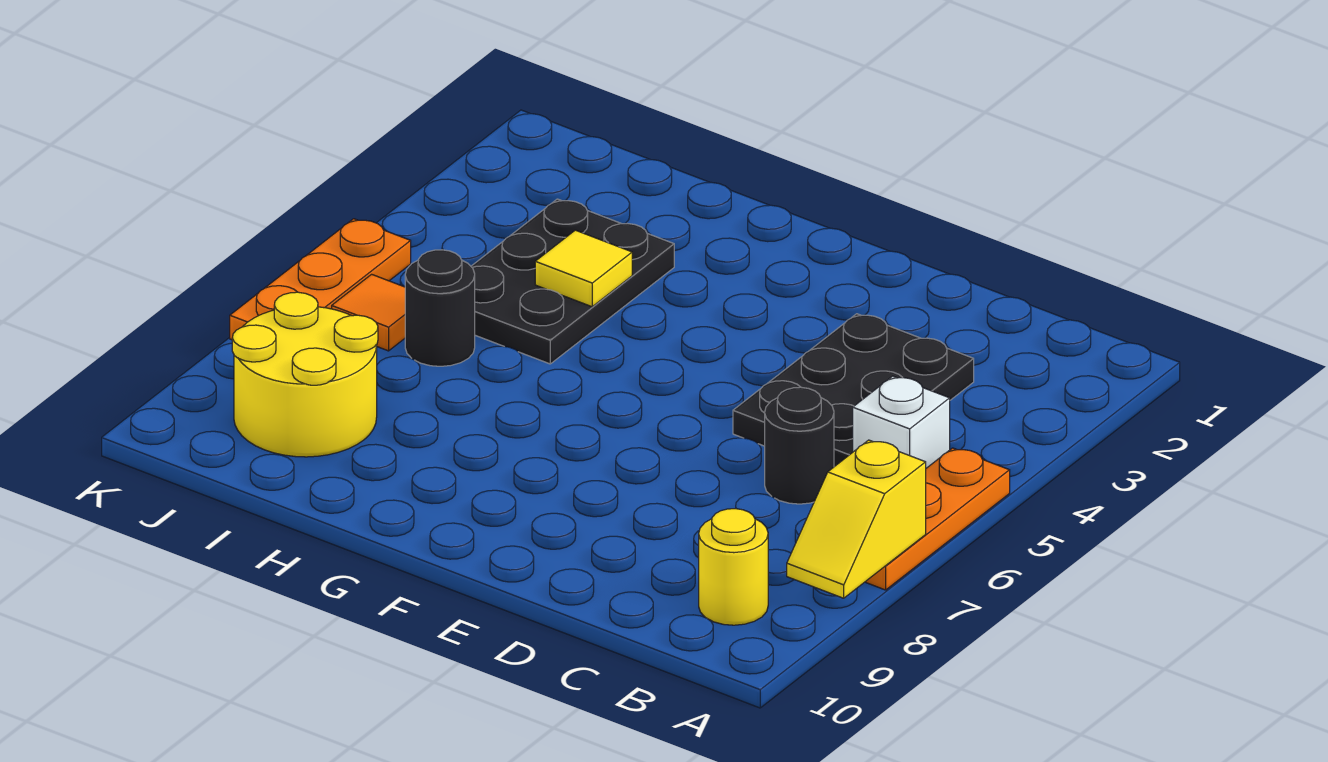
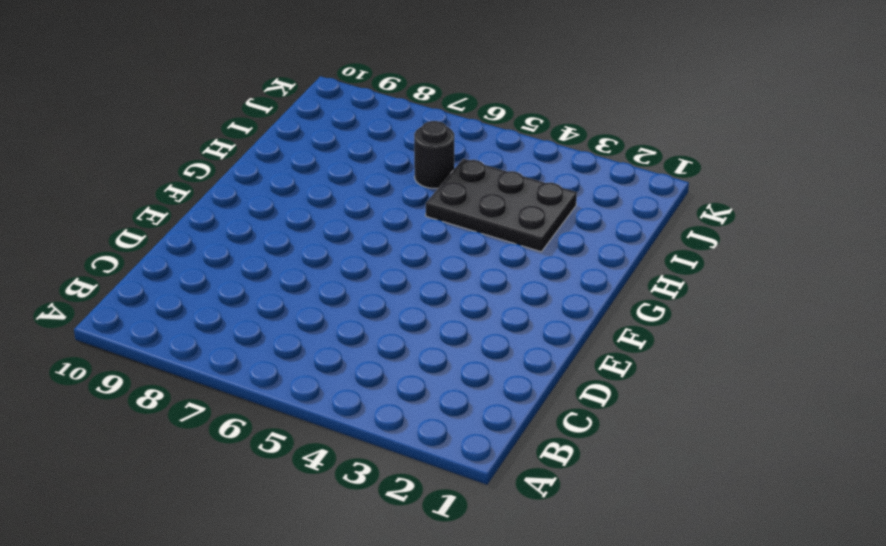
none -> orange 1x3 plate [866,448,1010,590]
none -> white 1x1 brick [853,376,950,468]
none -> yellow 1x1 round brick [699,509,768,625]

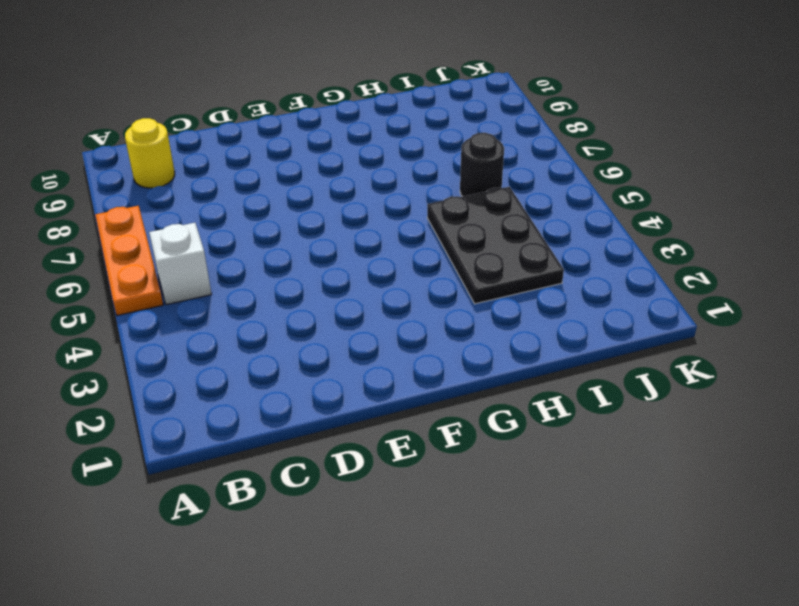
none -> black 2x3 plate [733,314,974,467]
none -> black 1x1 round brick [765,387,834,504]
none -> yellow 2x2 round brick [232,292,378,457]

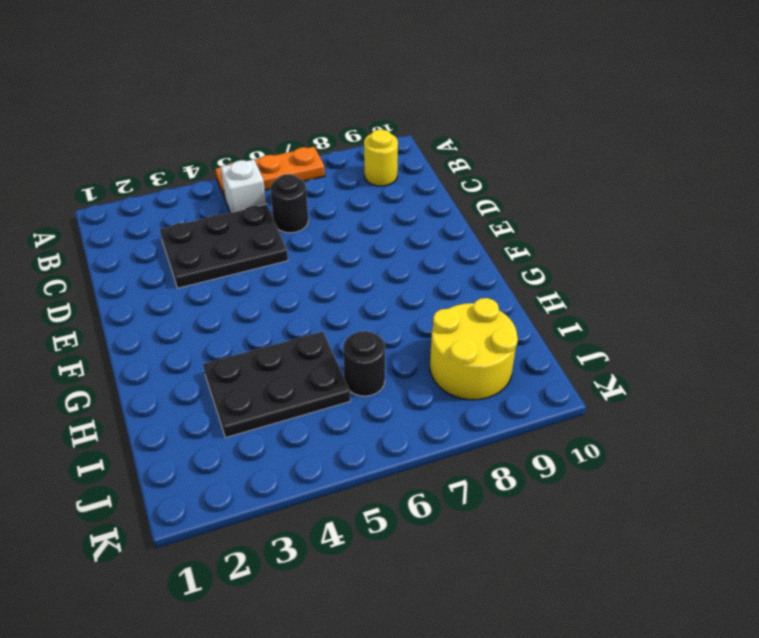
none -> orange 1x1 tile [332,274,405,351]
none -> orange 1x3 plate [230,219,411,340]
none -> yellow 1x2 slope [787,440,926,598]

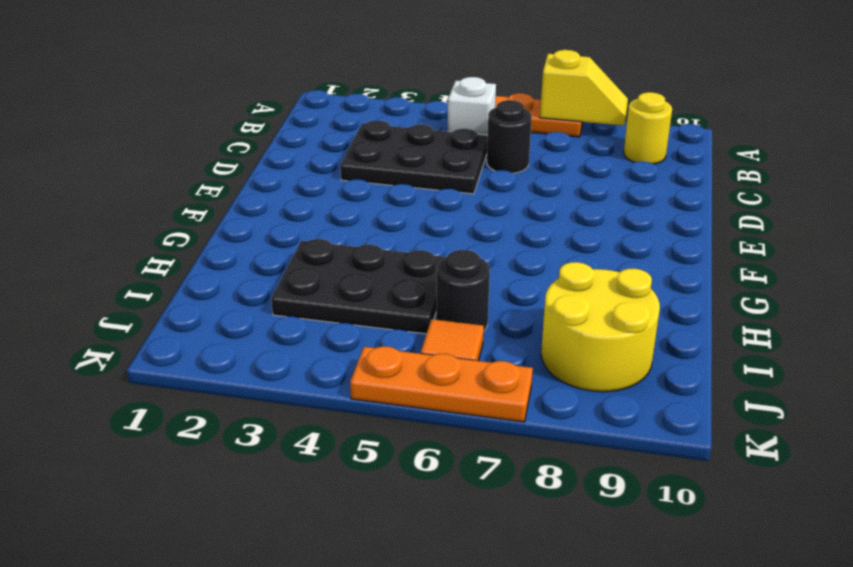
none -> yellow 1x1 tile [535,230,632,307]

